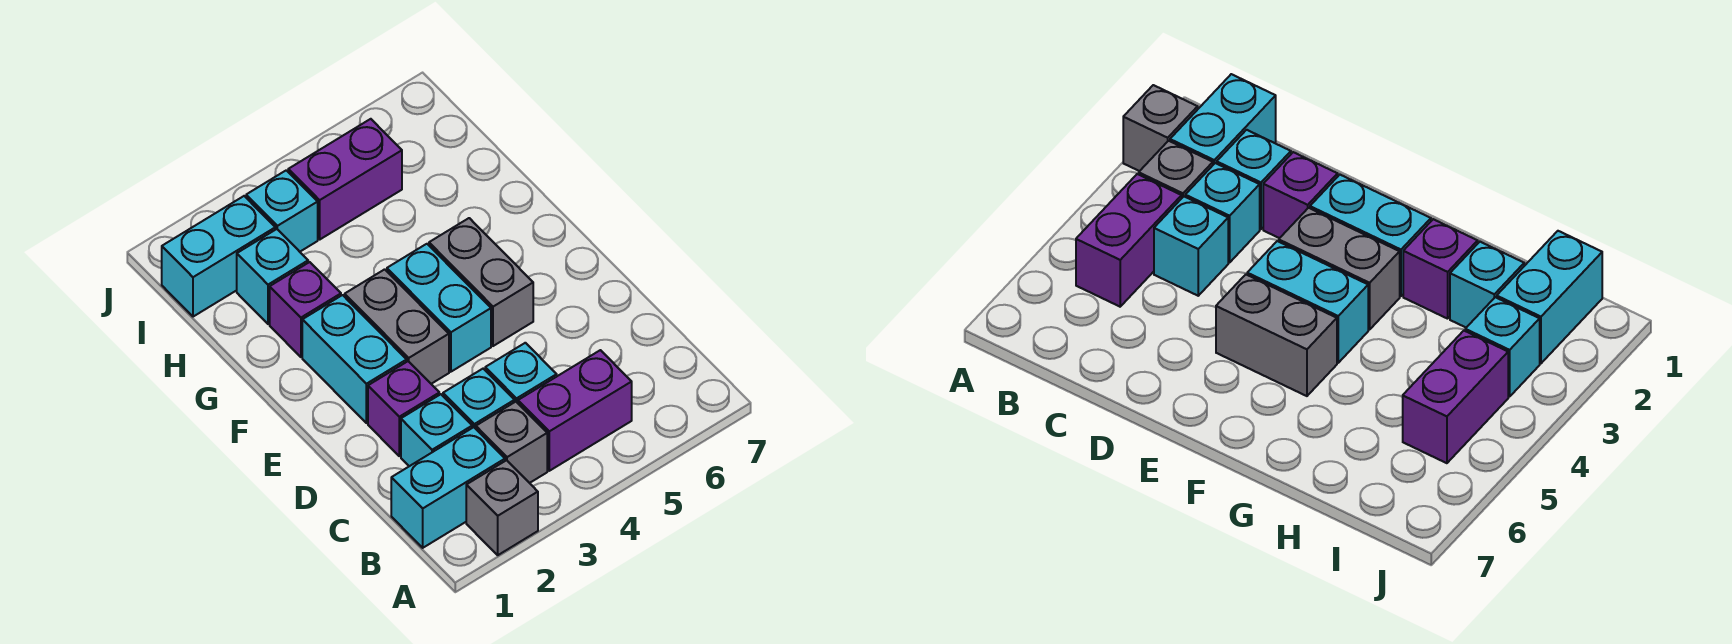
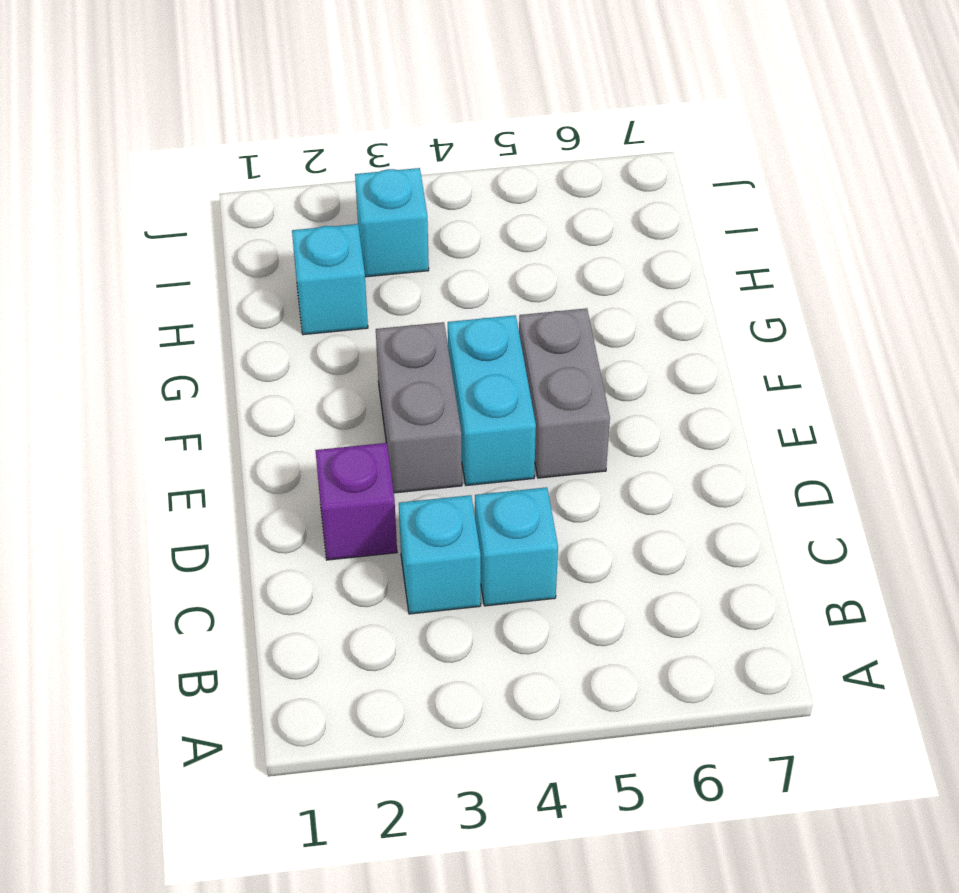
none -> grey 1x1 brick [466,460,538,555]
none -> cyan 1x2 brick [391,427,505,548]
none -> grey 1x1 brick [476,402,547,483]

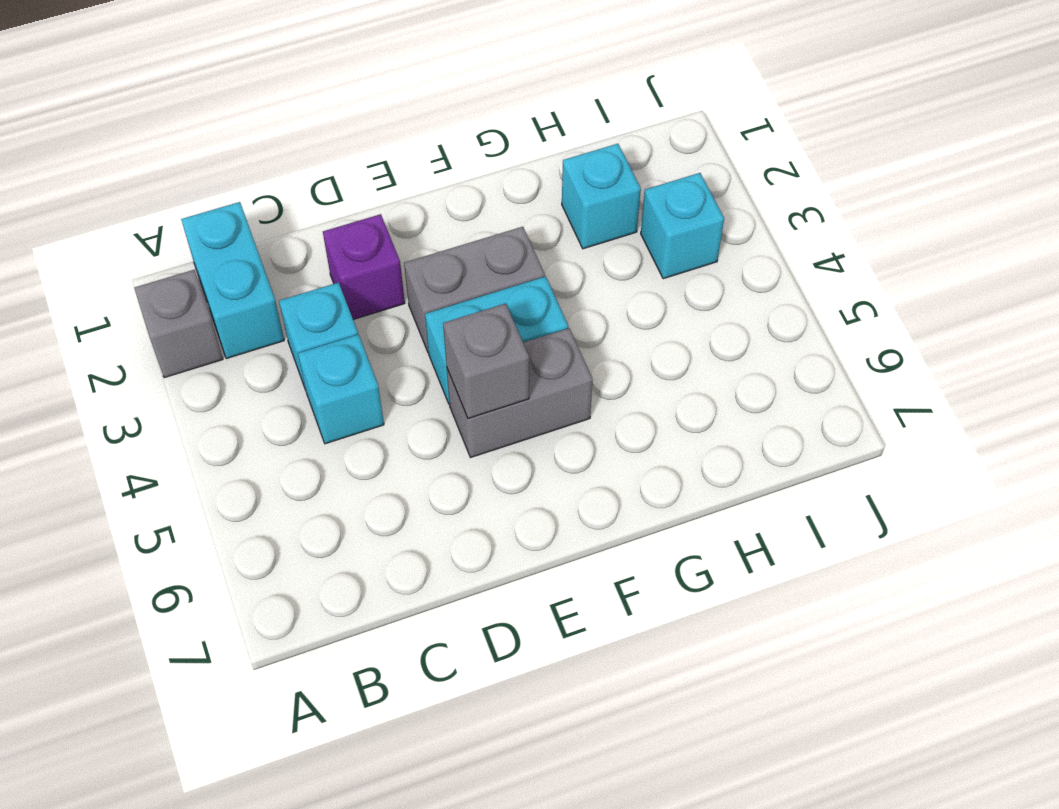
grey 1x1 brick [443,303,529,418] -> grey 1x1 brick moved to [476,402,547,483]
none -> purple 1x2 brick [518,350,632,471]
none -> cyan 1x1 brick [401,394,472,466]
none -> cyan 1x2 brick [302,295,407,423]

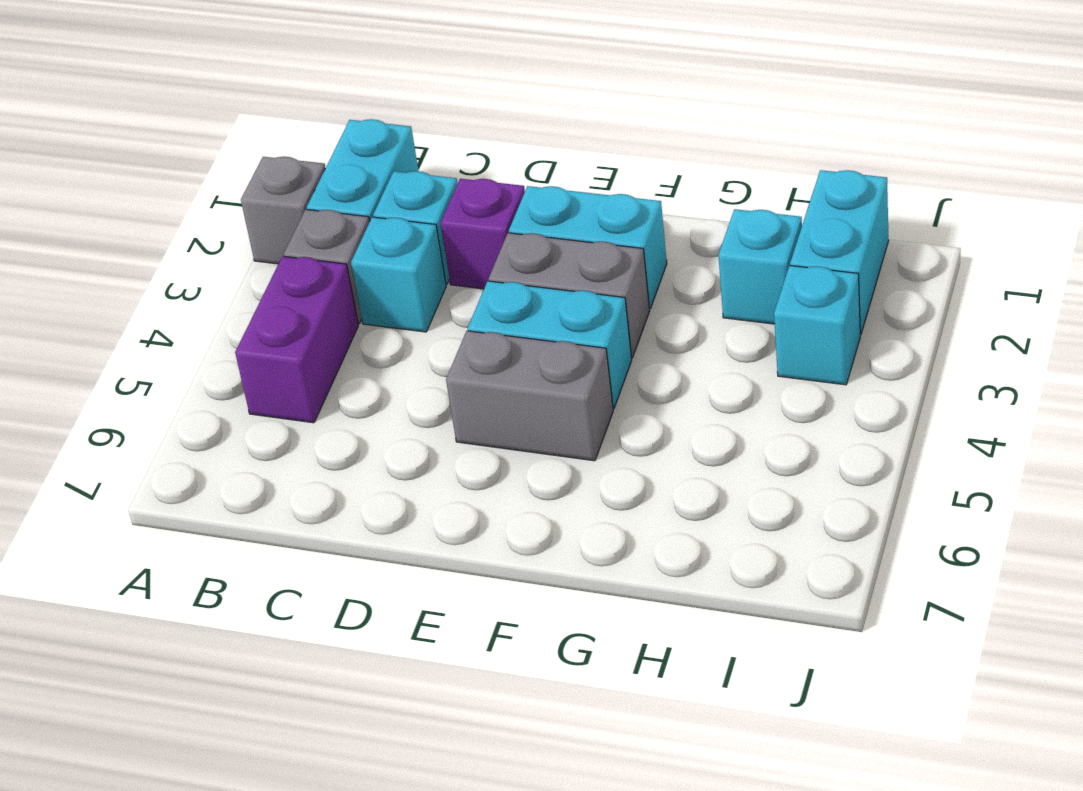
none -> cyan 1x1 brick [485,343,557,403]
none -> purple 1x1 brick [270,262,341,357]
none -> purple 1x2 brick [288,119,402,239]

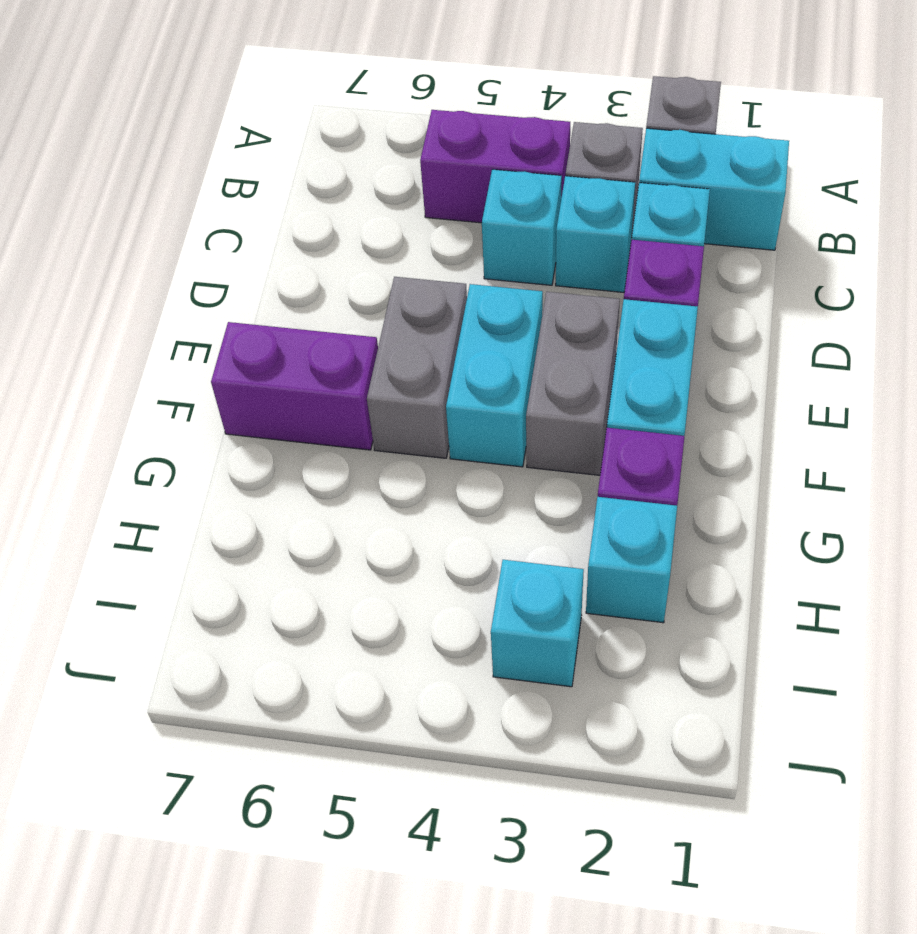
purple 1x2 brick [211,322,378,450] -> purple 1x2 brick moved to [288,119,402,239]
none -> cyan 1x2 brick [162,196,275,317]

